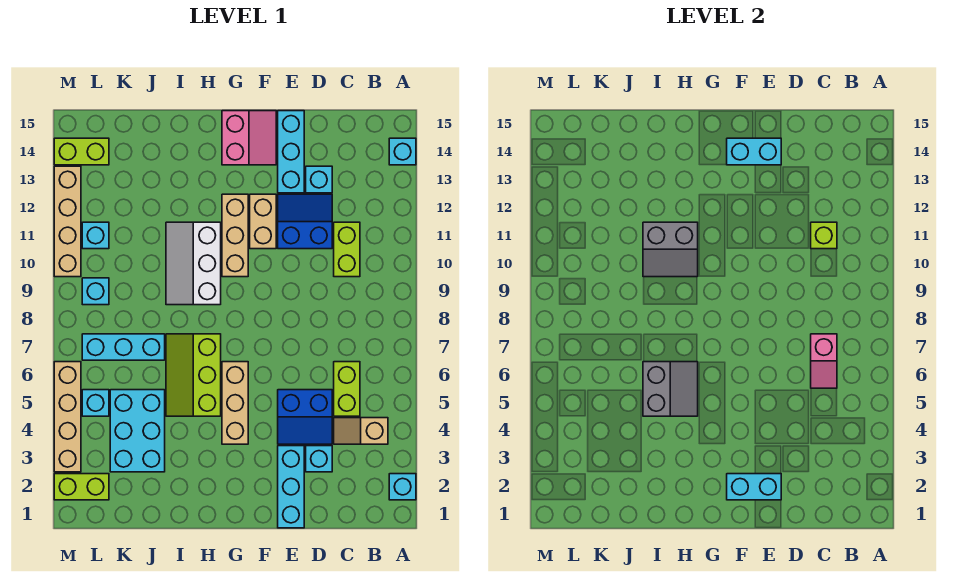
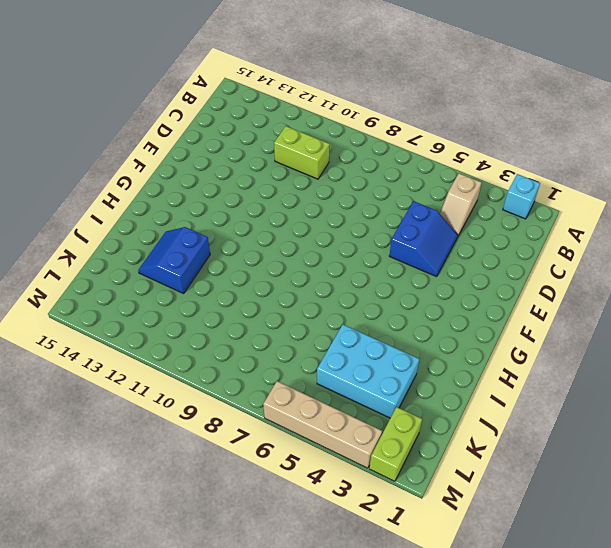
blue 2x2 slope [138,227,210,294] -> blue 2x2 slope moved to [278,194,332,249]
none -> cyan 1x1 brick [389,138,416,165]
none -> lime 1x2 brick [334,362,360,416]
none -> cyan 1x1 brick [306,446,332,472]
none -> cyan 1x1 brick [306,166,332,193]

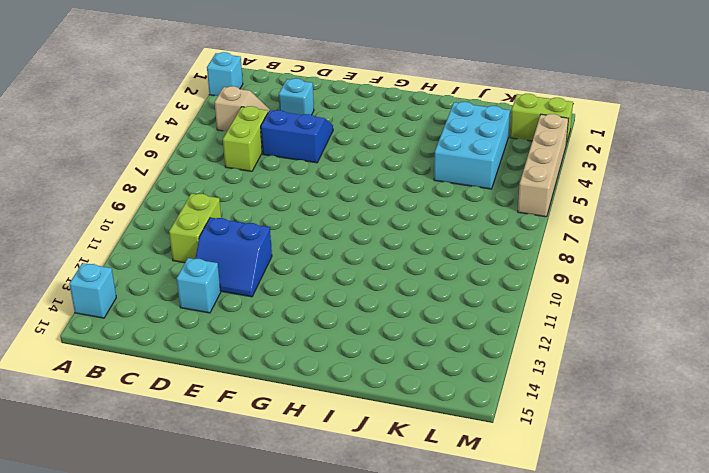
none -> cyan 1x3 brick [278,446,304,528]
none -> cyan 1x3 brick [278,111,304,193]
none -> tan 1x2 brick [250,194,276,249]
none -> pink 2x2 slope [222,111,276,165]

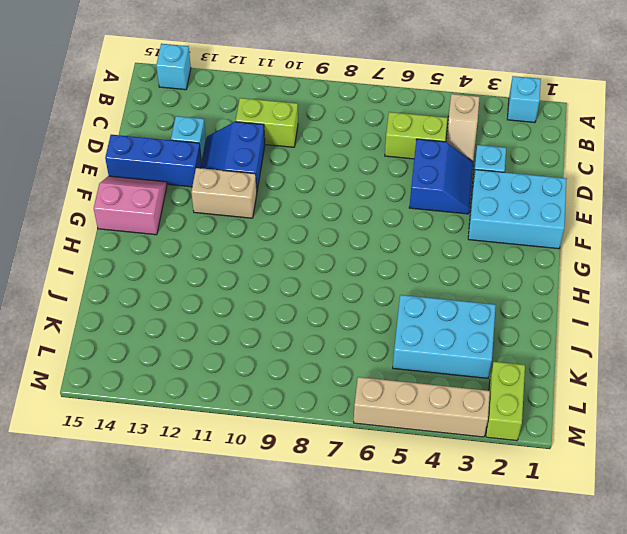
cyan 2x3 brick [468,170,567,249] -> cyan 1x3 brick [278,446,304,528]
blue 1x3 brick [105,135,201,187] -> cyan 1x3 brick [278,111,304,193]
none -> tan 1x3 brick [222,362,248,444]
none -> tan 1x3 brick [222,194,248,277]
none -> lime 2x3 slope [166,334,221,416]
none -> white 2x3 slope [166,222,221,305]

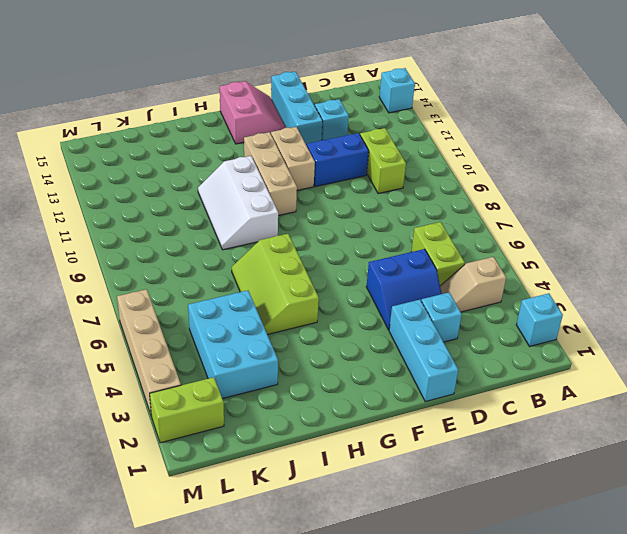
none -> tan 1x3 brick [222,362,248,444]
none -> cyan 1x3 brick [82,334,165,360]
none -> cyan 1x1 brick [82,390,109,416]
none -> cyan 1x1 brick [82,278,109,305]

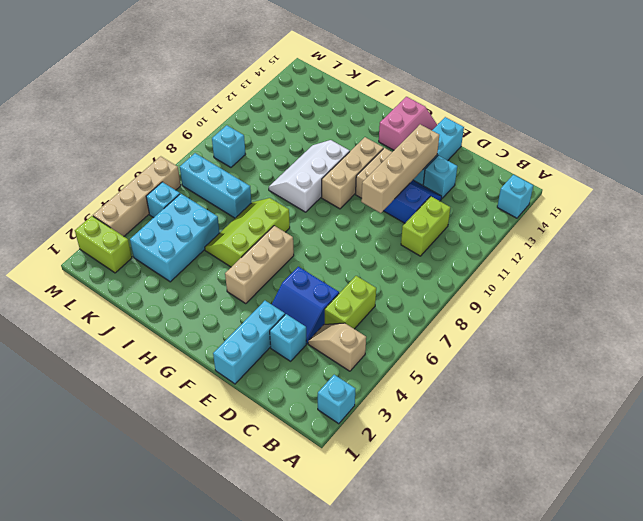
tan 1x4 brick [361,124,439,213] -> tan 1x4 brick moved to [54,166,81,277]
none -> cyan 1x1 brick [82,222,109,249]
none -> lime 1x2 brick [54,138,109,165]
none -> pink 1x2 slope [811,334,837,388]
none -> lime 1x1 brick [811,222,837,249]

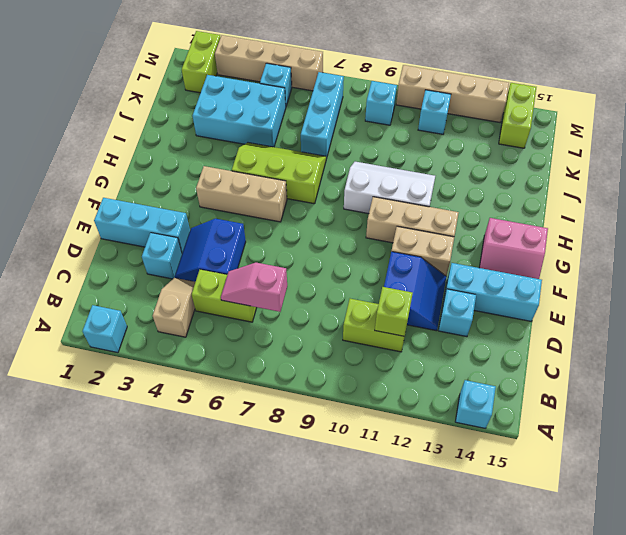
none -> cyan 1x2 brick [727,474,781,500]
none -> cyan 1x2 brick [727,138,781,165]
none -> grey 2x2 slope [643,362,698,416]
none -> grey 2x2 slope [643,222,698,277]

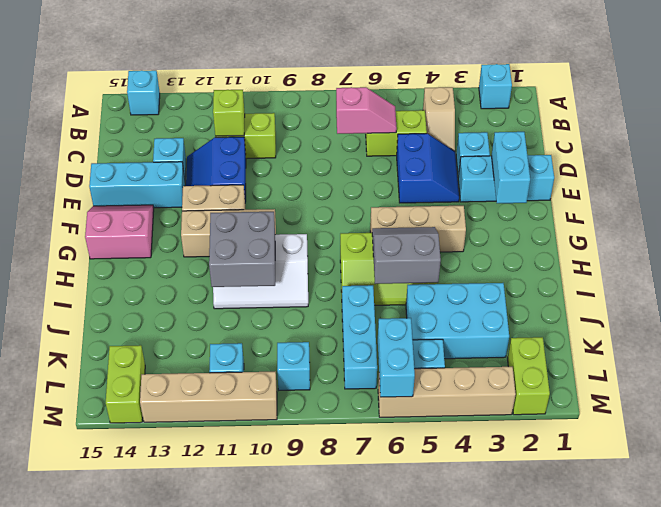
grey 2x2 brick [209,212,275,287] -> grey 2x2 slope [643,222,698,277]
cyan 1x2 brick [378,318,415,397] -> cyan 1x2 brick moved to [727,138,781,165]

